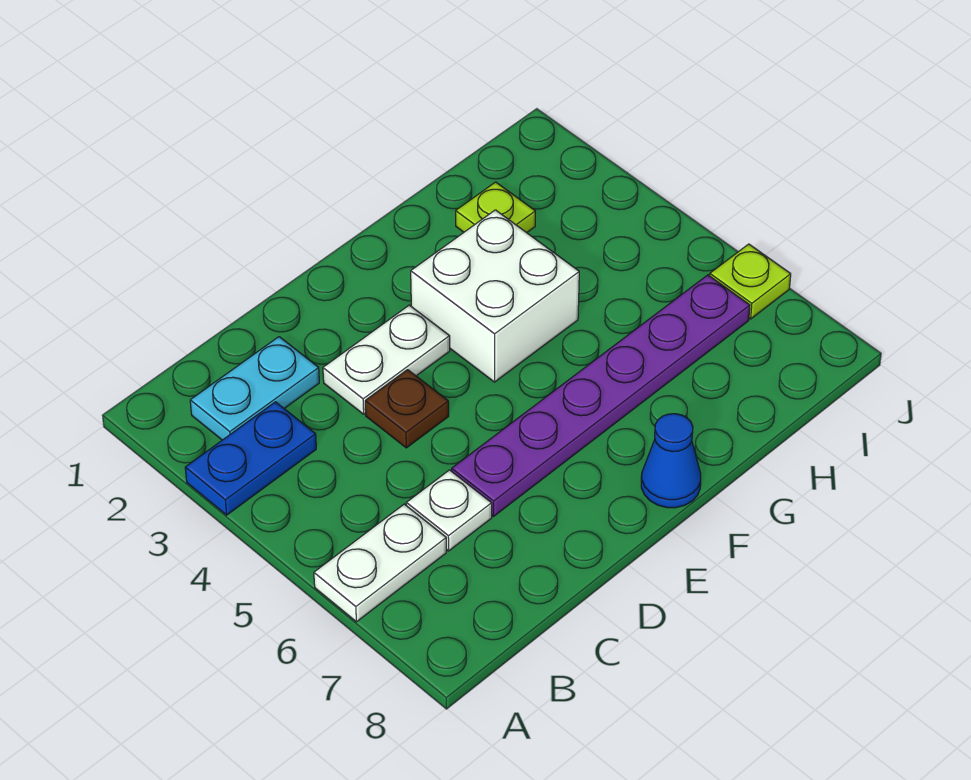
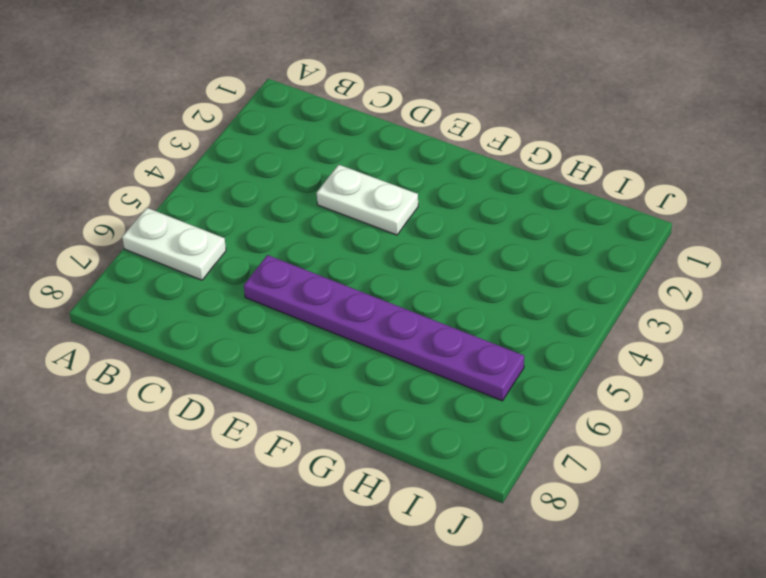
none -> blue 1x2 plate [185,402,316,515]
none -> cyan 1x2 plate [190,337,319,440]

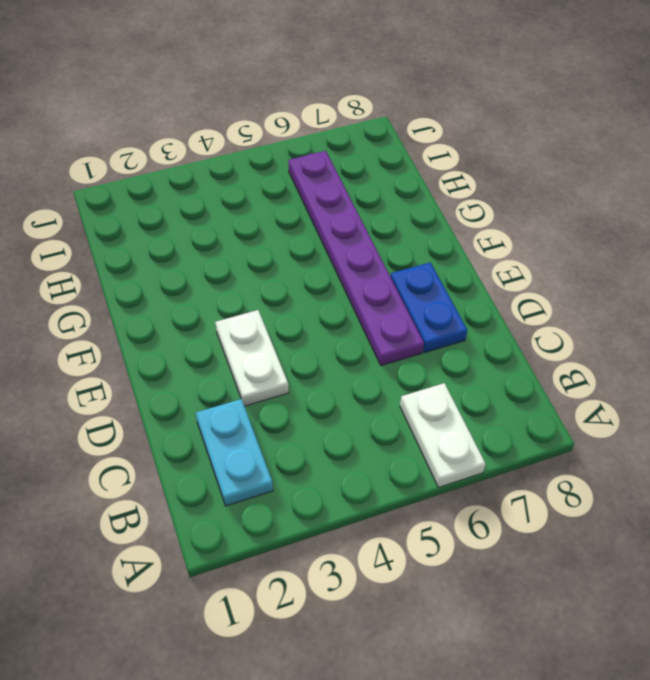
blue 1x2 plate [390,262,467,353] -> blue 1x2 plate moved to [185,402,316,515]
none -> white 1x1 plate [406,470,492,551]
none -> brown 1x1 plate [365,370,449,448]

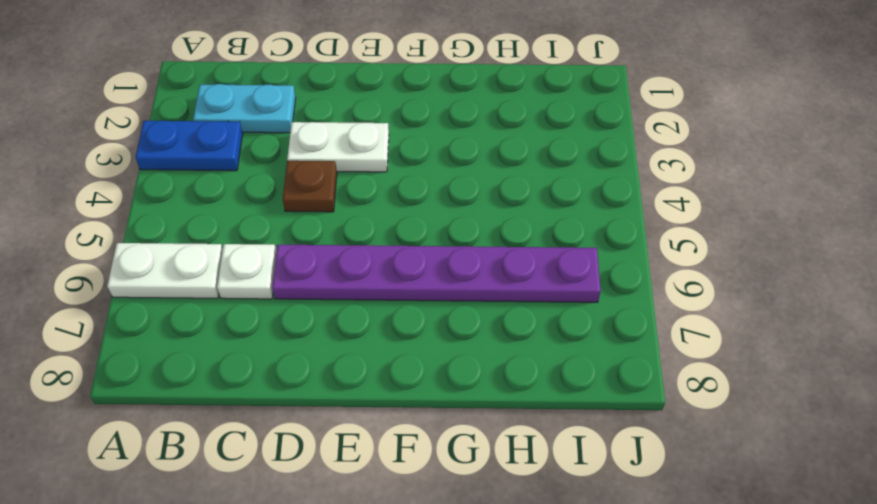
none -> white 2x2 brick [411,210,579,382]
none -> blue 1x1 cone [641,414,701,508]

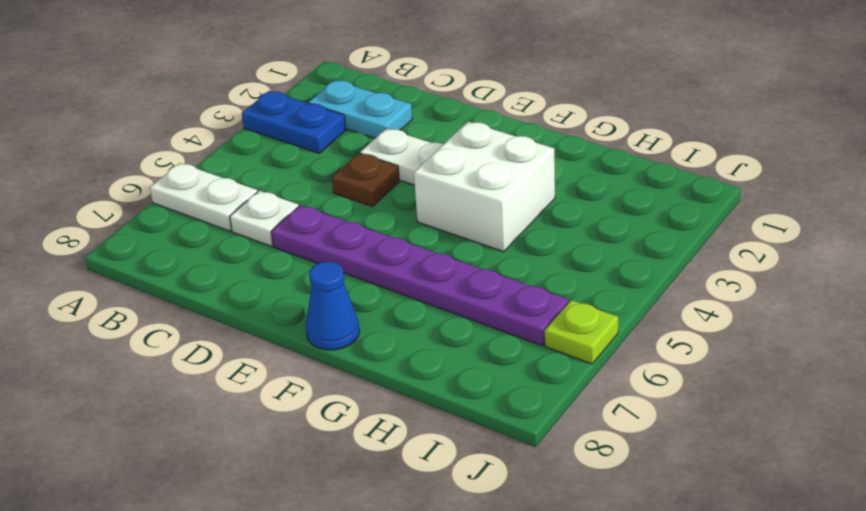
none -> lime 1x1 plate [456,182,535,233]

